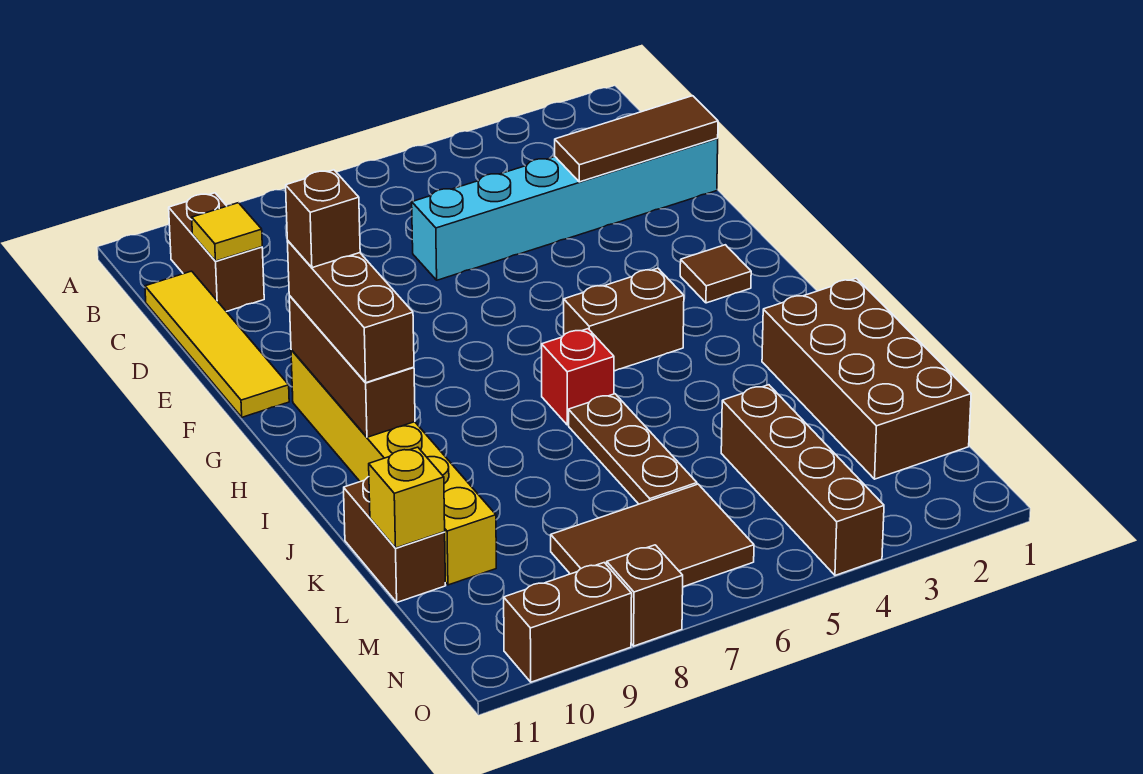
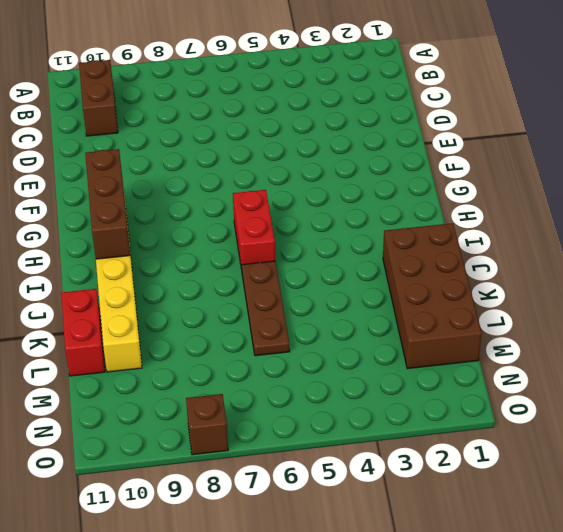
red 1x2 brick [233,190,275,270] -> red 1x1 brick [542,329,614,425]
red 1x2 brick [61,289,105,376] -> brown 1x2 brick [344,477,446,602]
none -> yellow 1x4 tile [145,271,289,417]
none -> cyan 1x6 brick [412,139,718,280]
none -> brown 1x1 tile [680,245,751,303]

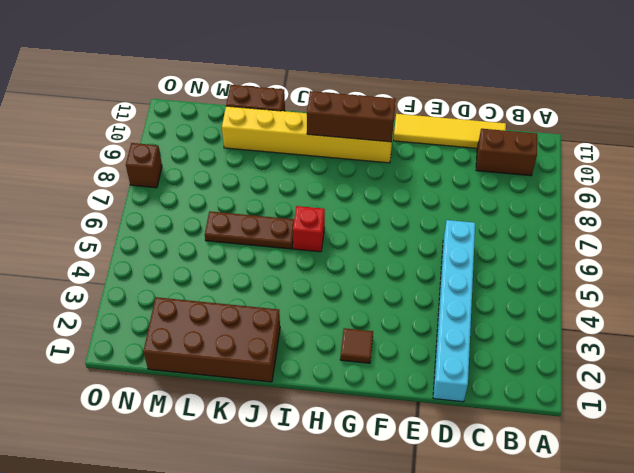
none -> brown 1x2 brick [564,268,684,371]
none -> brown 1x4 brick [721,385,884,575]
none -> brown 2x3 tile [551,484,754,587]

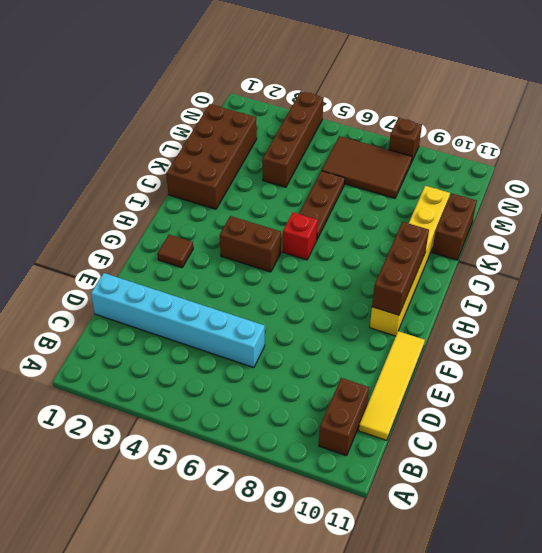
none -> brown 1x2 brick [504,563,632,682]
none -> yellow 1x1 tile [192,203,262,261]
none -> brown 1x3 tile [555,96,718,182]

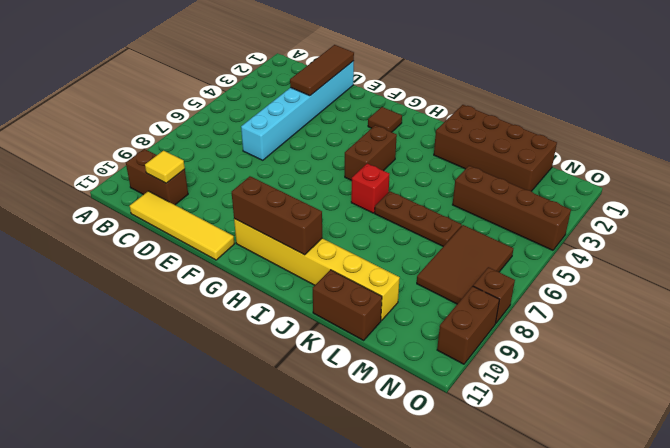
none -> yellow 1x1 brick [369,447,445,548]
none -> brown 1x3 brick [287,241,414,383]
none -> brown 1x1 brick [286,170,360,268]

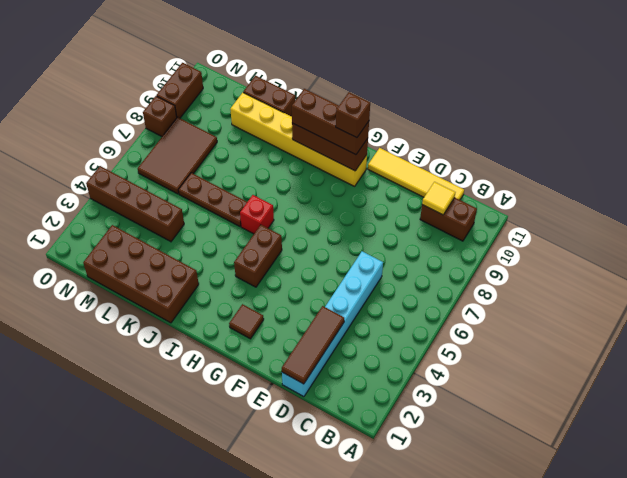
none -> yellow 1x1 brick [369,447,445,548]

